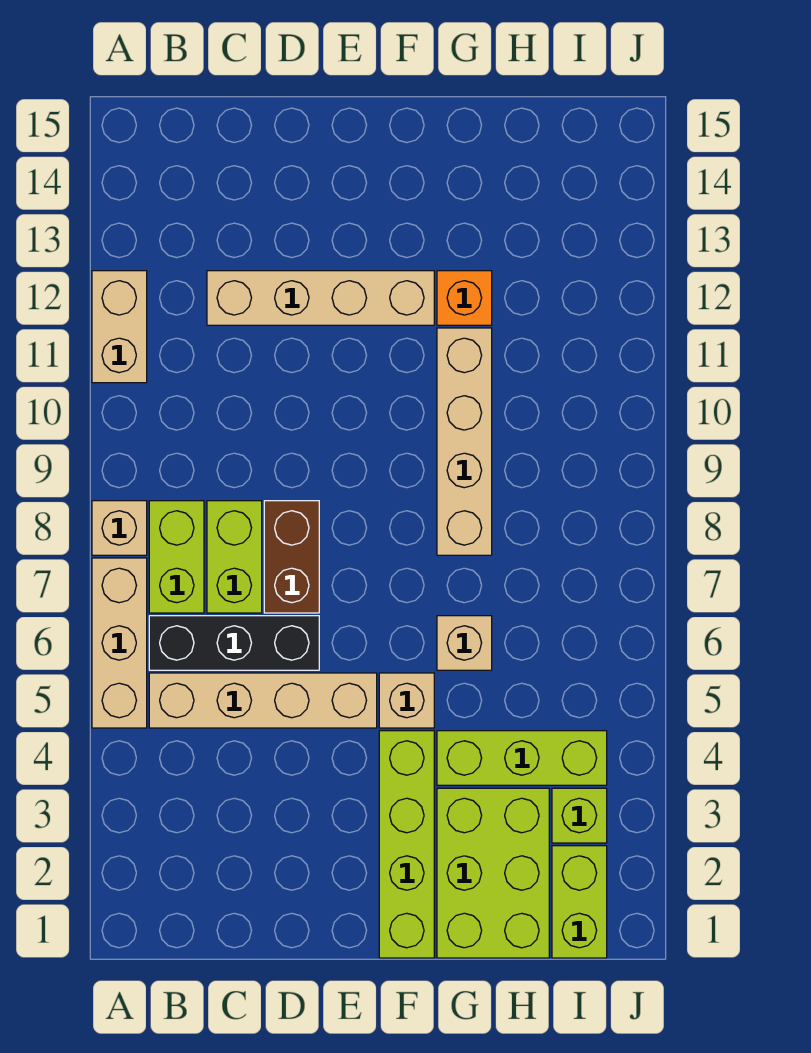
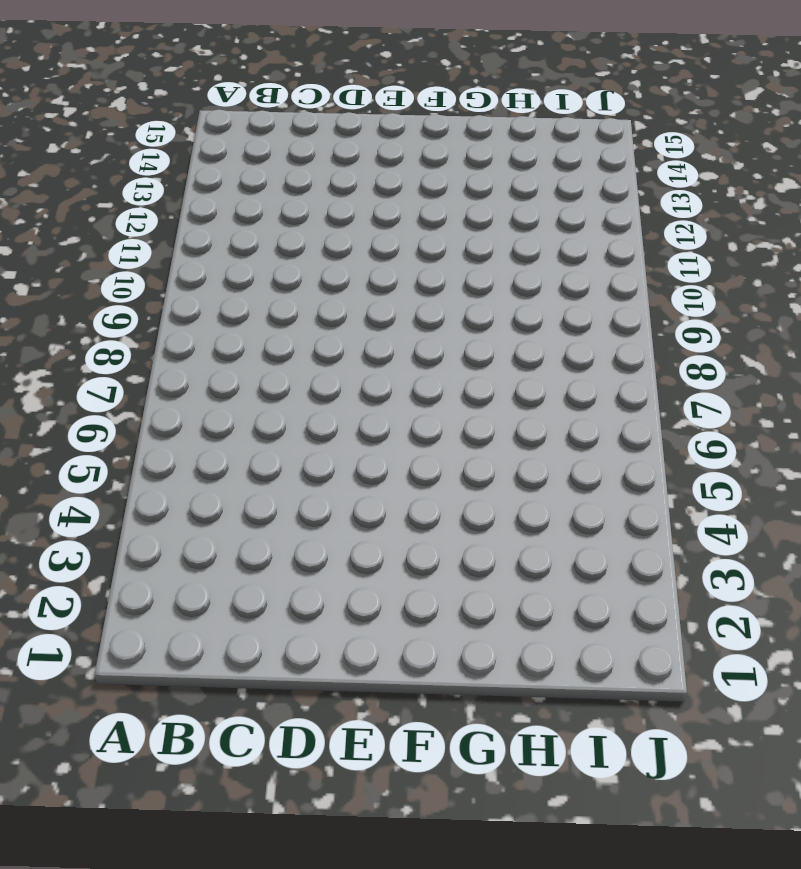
none -> tan 1x3 brick [92,558,147,728]
none -> tan 1x1 brick [92,501,147,555]
none -> tan 1x2 brick [92,271,147,383]

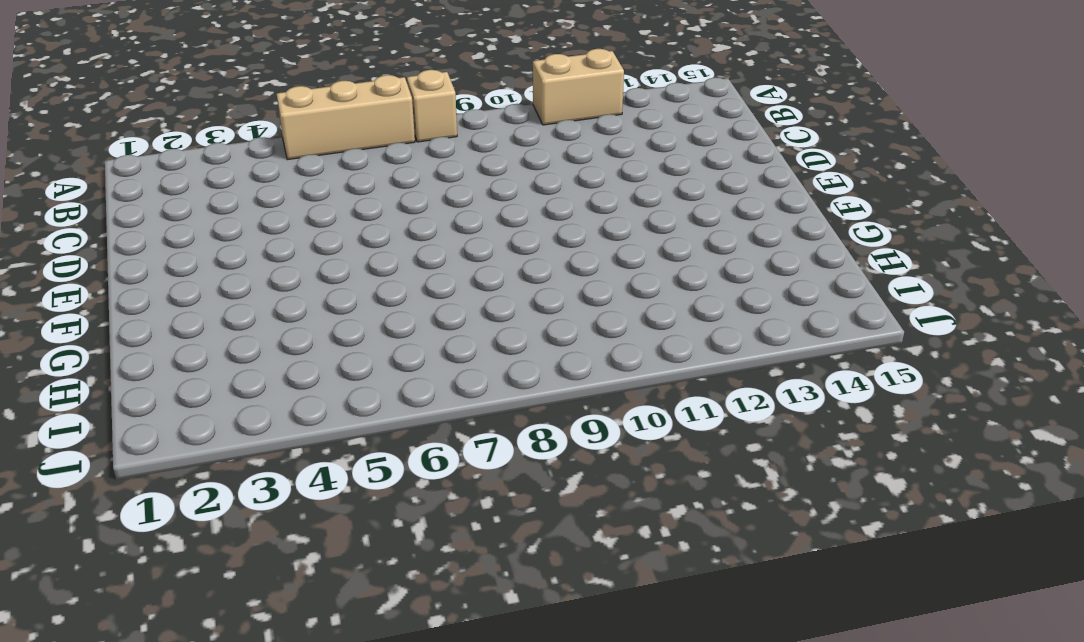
none -> tan 1x4 brick [149,673,377,728]
none -> black 1x3 brick [149,616,319,670]
none -> lime 1x2 brick [149,501,204,613]

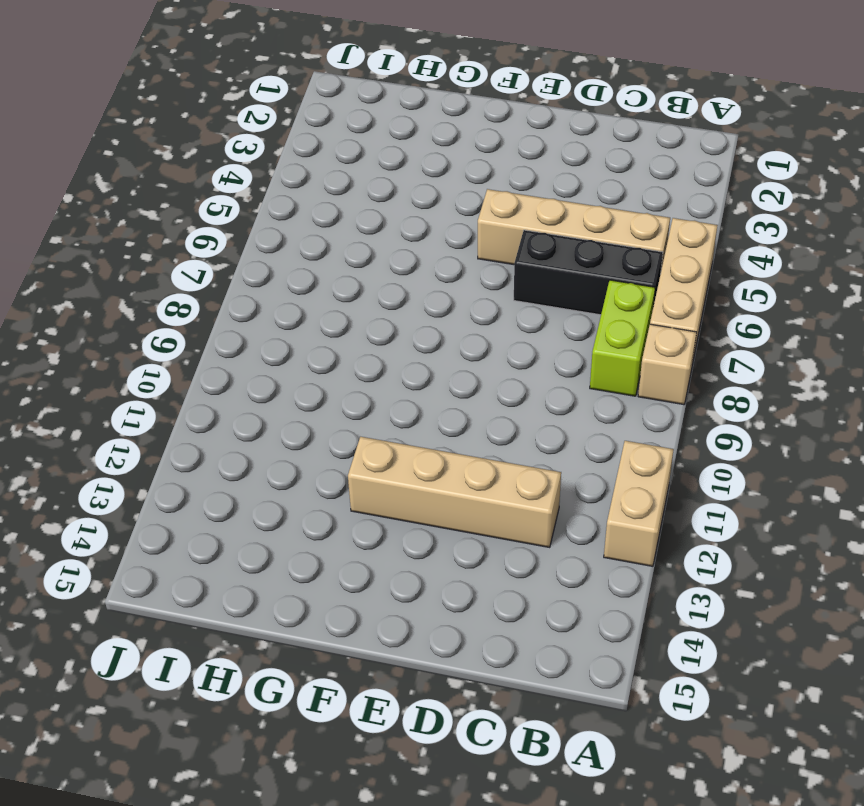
none -> lime 1x2 brick [207,501,262,613]
none -> brown 1x2 brick [264,501,319,613]
none -> lime 1x4 brick [379,731,434,958]

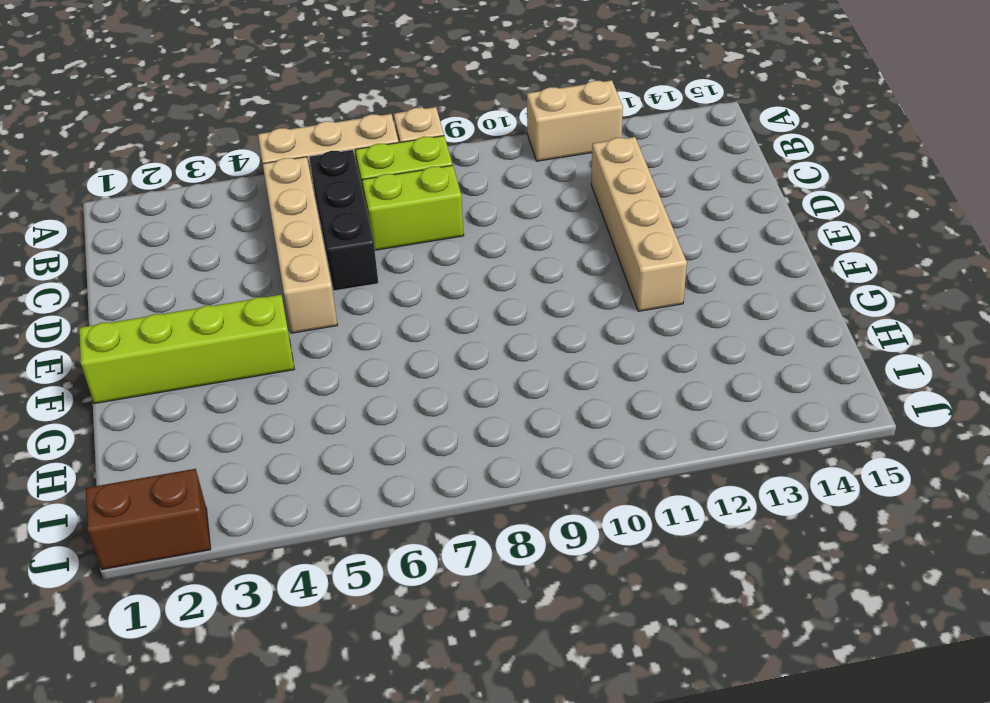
brown 1x2 brick [86,469,211,569] -> brown 1x2 brick moved to [264,501,319,613]
none -> tan 1x1 brick [379,673,434,728]
none -> lime 2x3 brick [437,788,549,958]
none -> lime 1x3 brick [437,731,607,785]

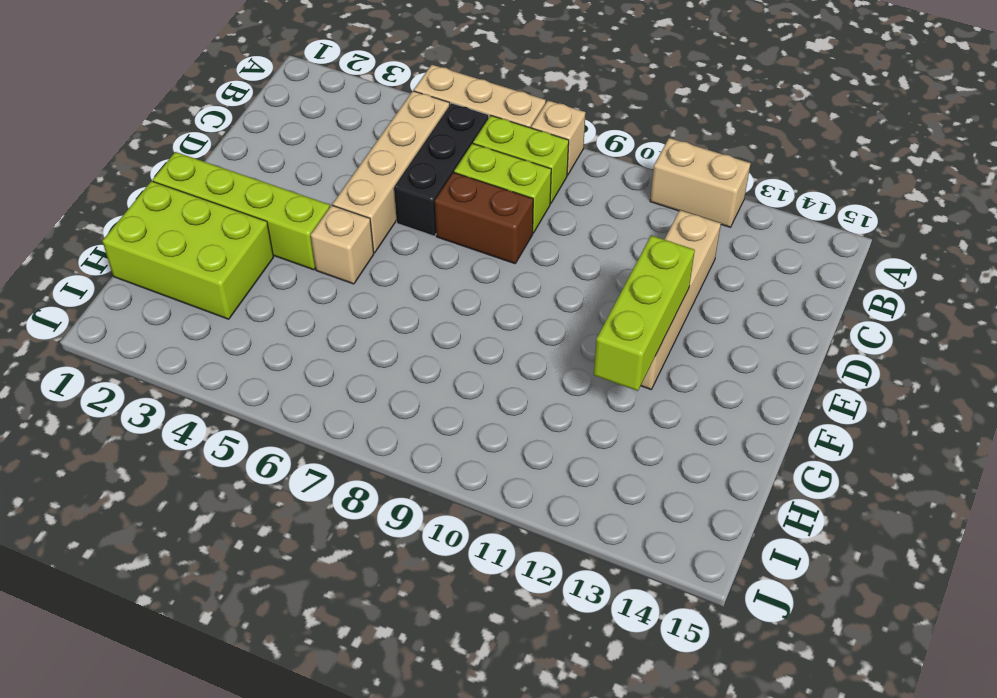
lime 1x3 brick [594,235,695,391] -> lime 1x3 brick moved to [437,731,607,785]
none -> tan 1x1 brick [437,616,492,670]
none -> tan 1x4 brick [437,328,492,555]
none -> orange 1x1 brick [437,271,492,325]

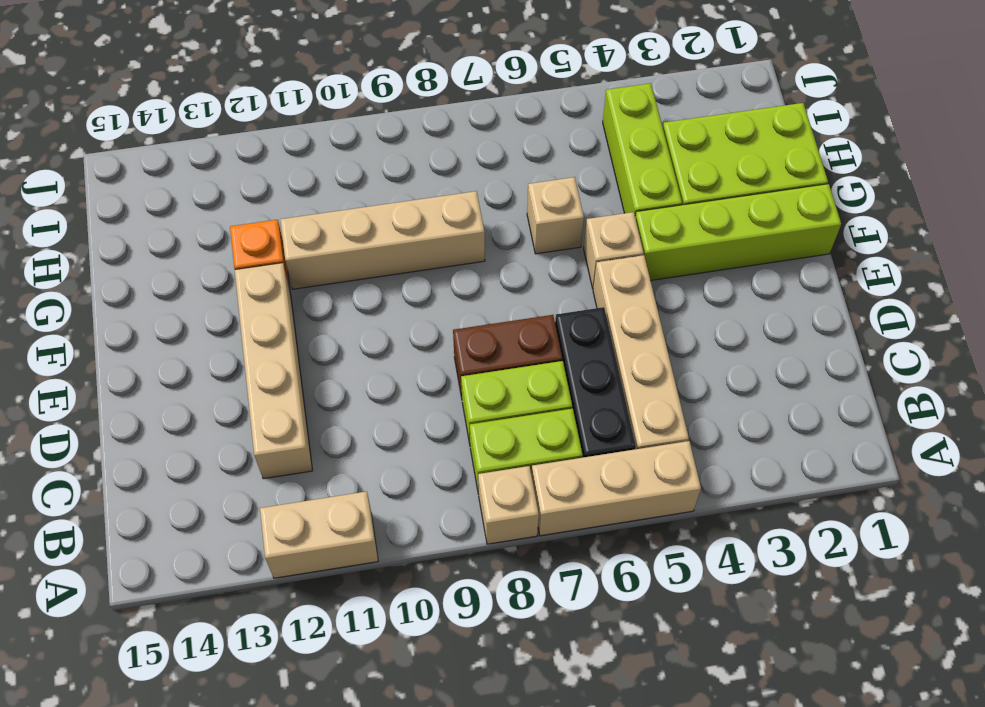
none -> lime 1x2 brick [552,846,607,958]
none -> lime 1x1 brick [552,788,607,843]

